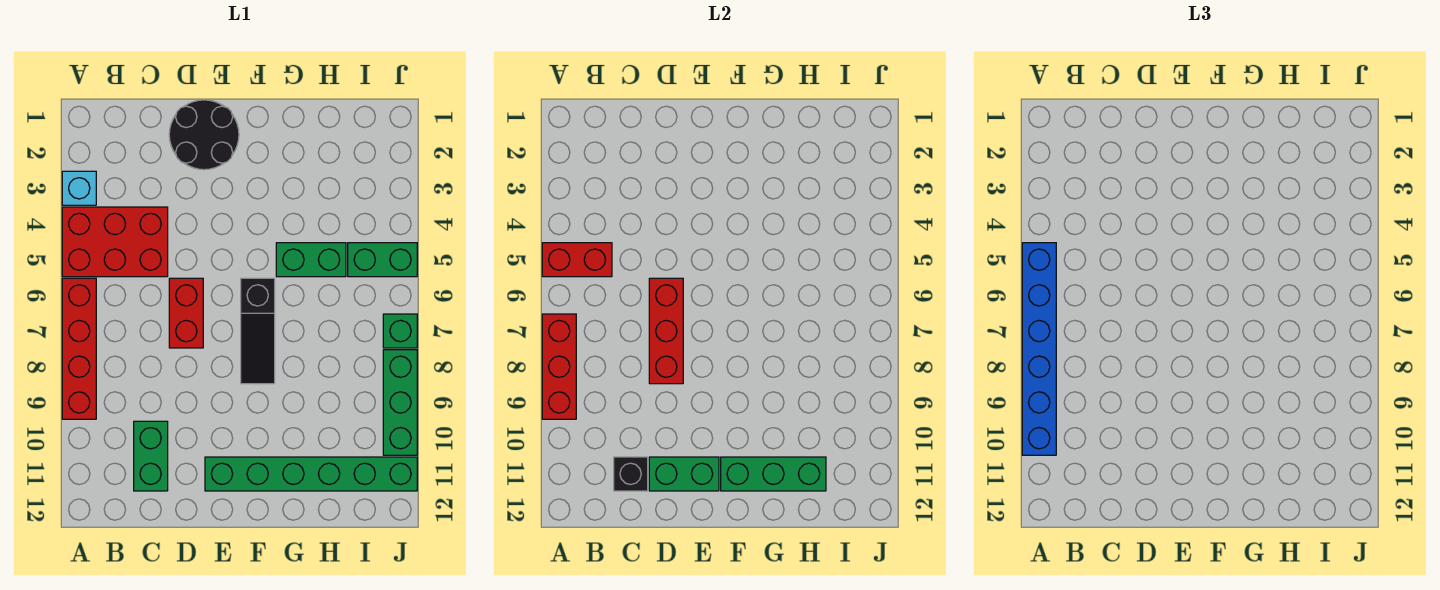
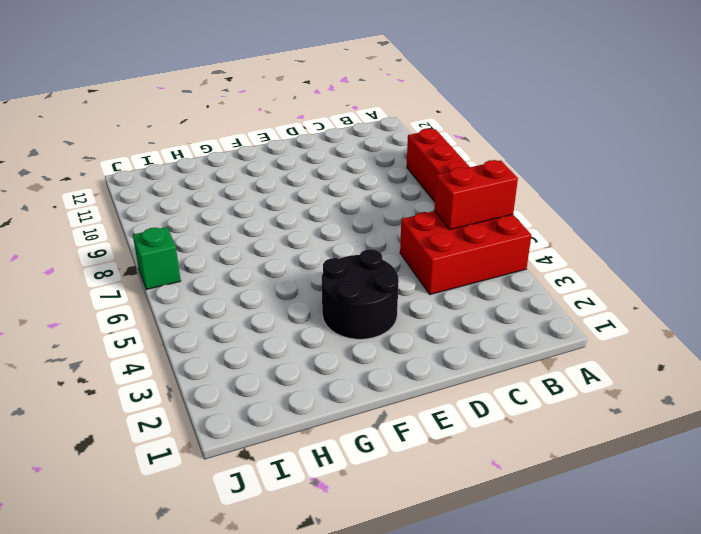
black 2x2 round brick [322,249,399,339] -> black 2x2 round brick moved to [169,100,239,170]
none -> cyan 1x1 brick [62,171,96,205]
none -> green 1x2 brick [134,421,168,491]
none -> red 1x2 brick [169,278,203,348]

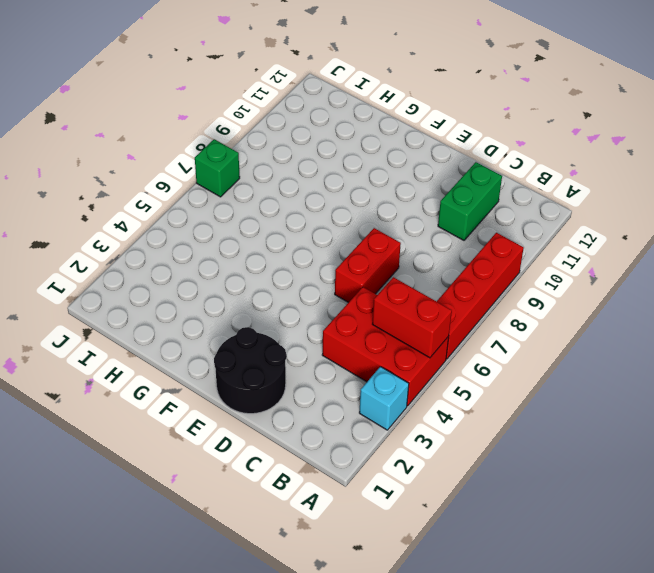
none -> green 1x6 brick [205,457,417,491]
none -> black 1x3 slope [241,278,275,384]
none -> green 1x2 brick [276,243,346,277]

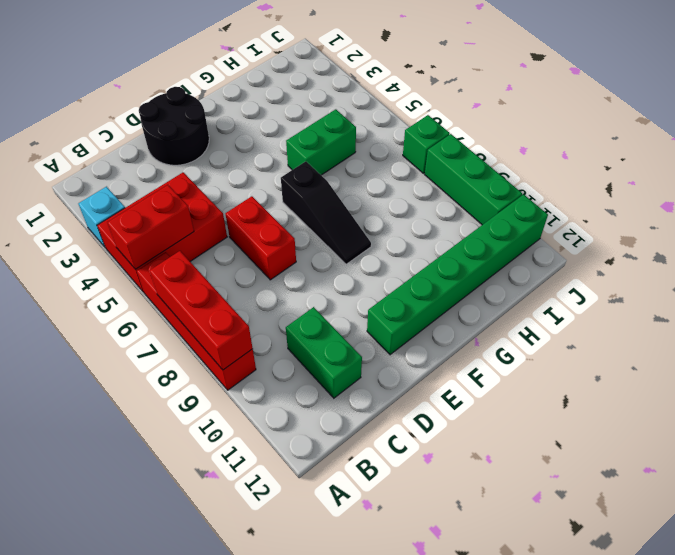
none -> green 1x2 brick [348,243,417,277]
none -> black 1x1 brick [614,457,648,491]
none -> red 1x3 brick [649,278,683,384]

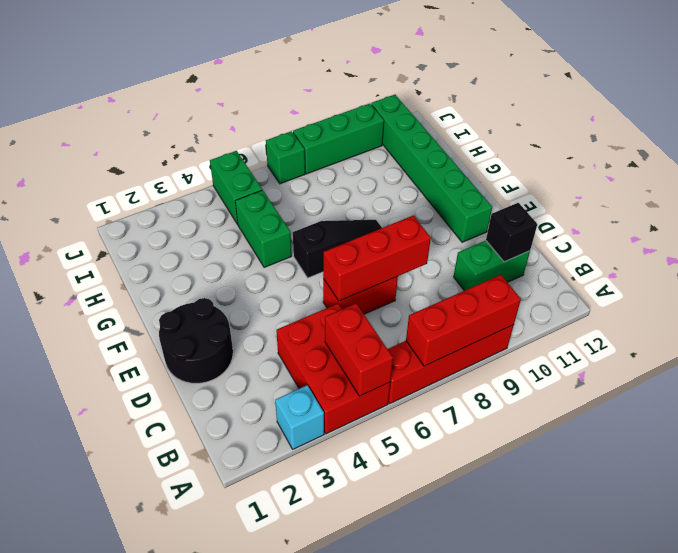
none -> green 1x2 brick [649,457,719,491]
none -> green 1x3 brick [721,457,826,491]
none -> blue 1x6 brick [1022,243,1056,455]

